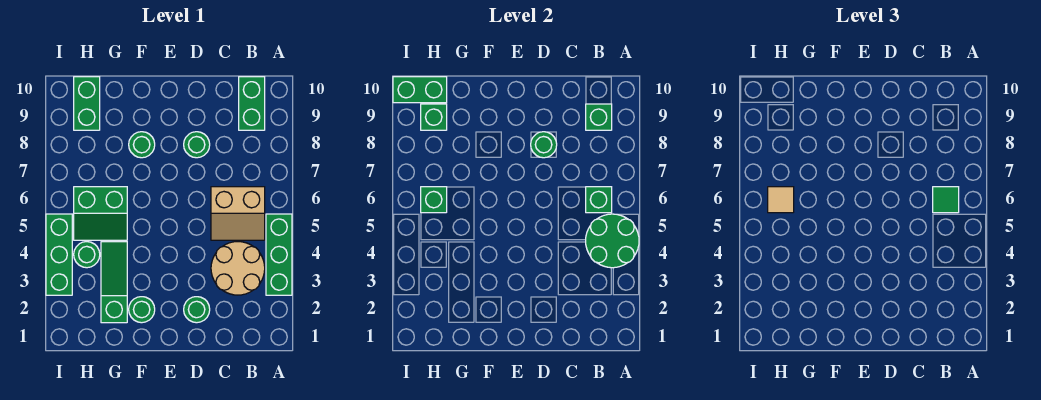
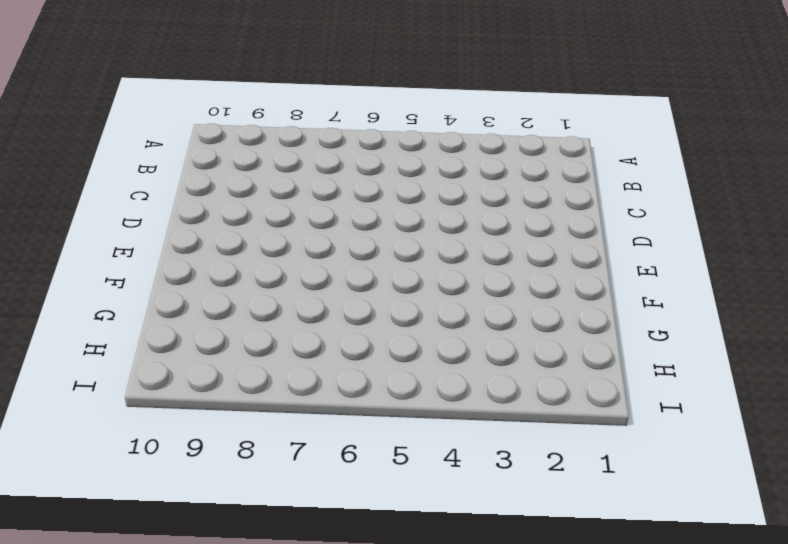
none -> green 1x3 brick [266,214,292,295]
none -> tan 2x2 round brick [211,242,265,295]
none -> tan 2x2 slope [211,187,265,240]

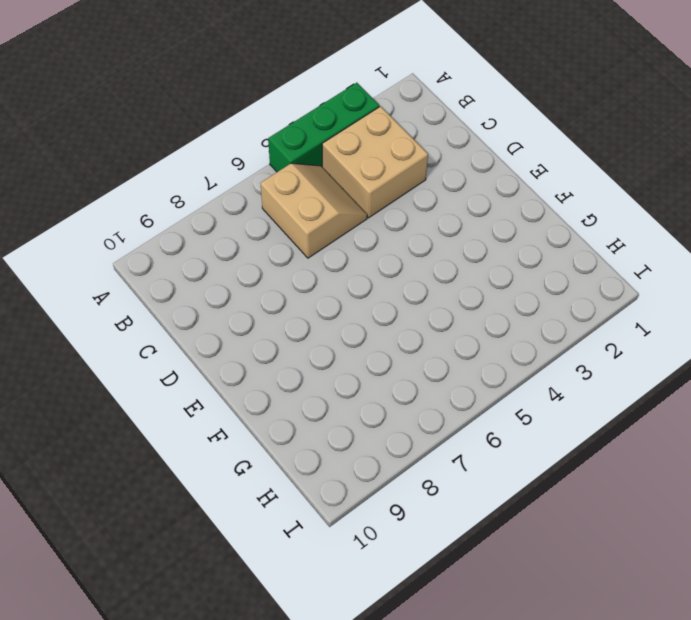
tan 2x2 brick [322,106,428,218] -> tan 2x2 round brick [211,242,265,295]
none -> green 1x2 brick [239,77,265,130]
none -> green 1x1 round brick [184,297,210,323]
none -> green 1x1 round brick [184,132,210,158]

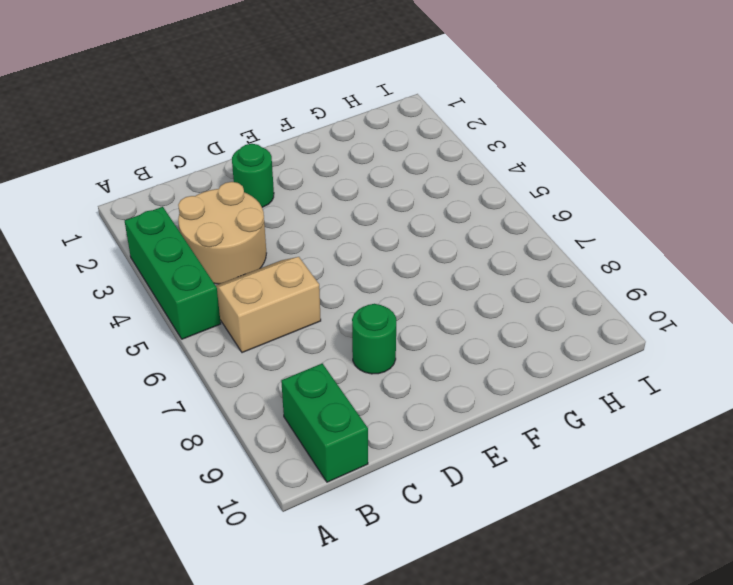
none -> green 1x1 round brick [129,297,155,323]
none -> green 1x1 round brick [129,132,155,158]
none -> green 1x3 slope [101,242,127,323]

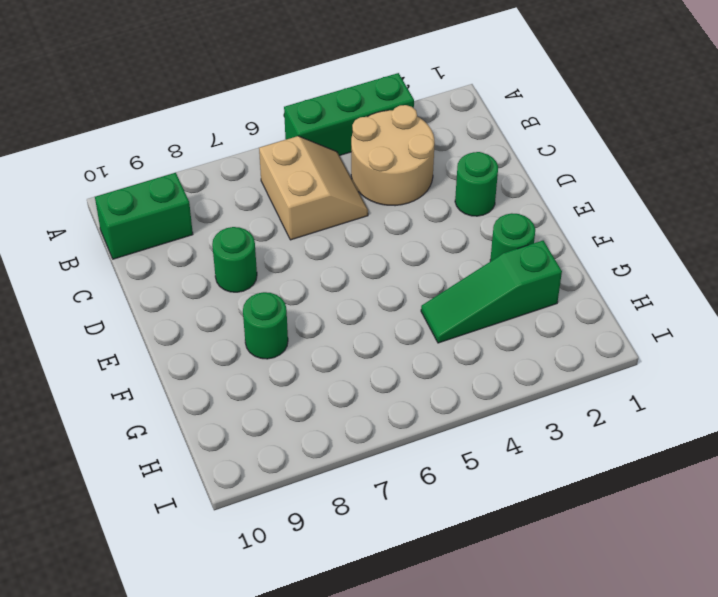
none -> green 2x2 slope [74,187,127,240]
none -> green 1x1 round brick [74,242,100,268]
none -> green 1x2 brick [74,77,100,130]

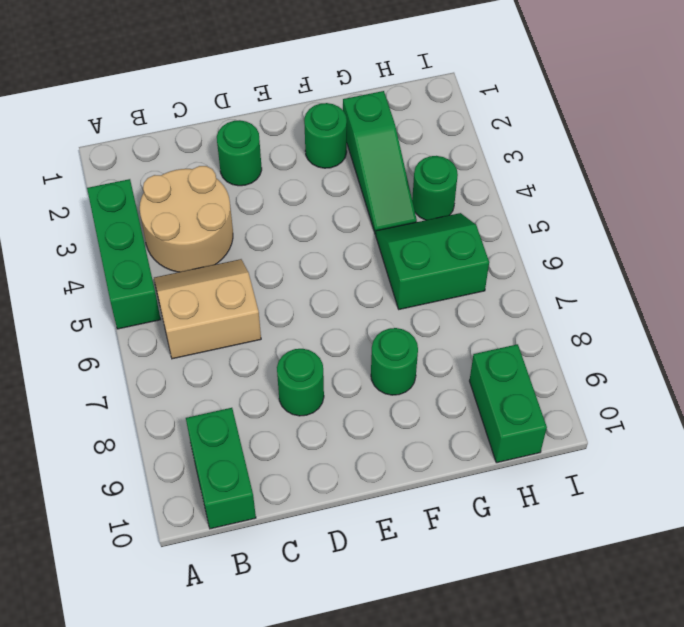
none -> green 1x3 brick [46,214,72,295]
none -> green 2x2 round brick [586,214,639,268]
none -> green 1x1 brick [586,187,612,213]

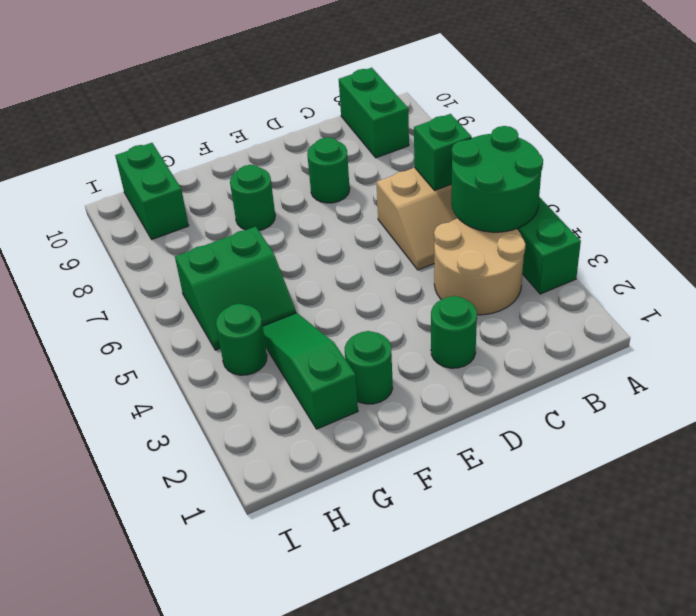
none -> green 1x3 brick [46,214,72,295]
none -> green 1x1 brick [586,104,612,130]
none -> green 1x1 round brick [531,132,557,158]

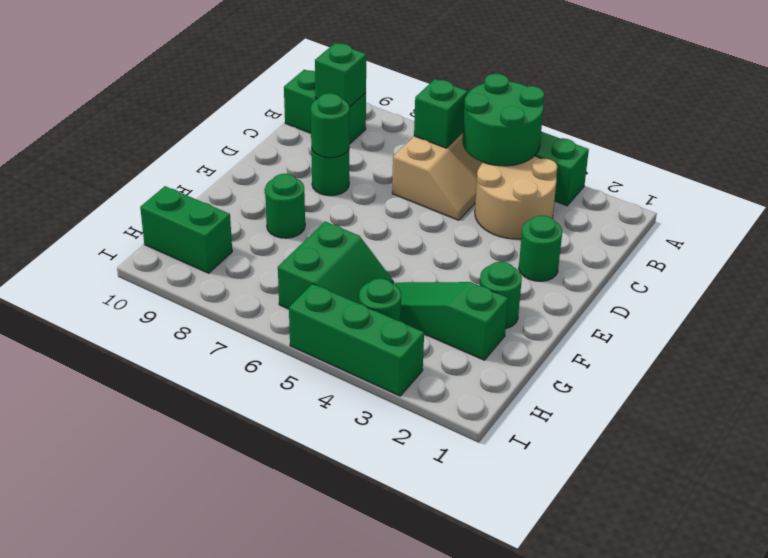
none -> green 1x1 brick [421,187,447,213]
none -> green 1x1 brick [421,104,447,130]
none -> green 1x2 brick [393,77,447,103]

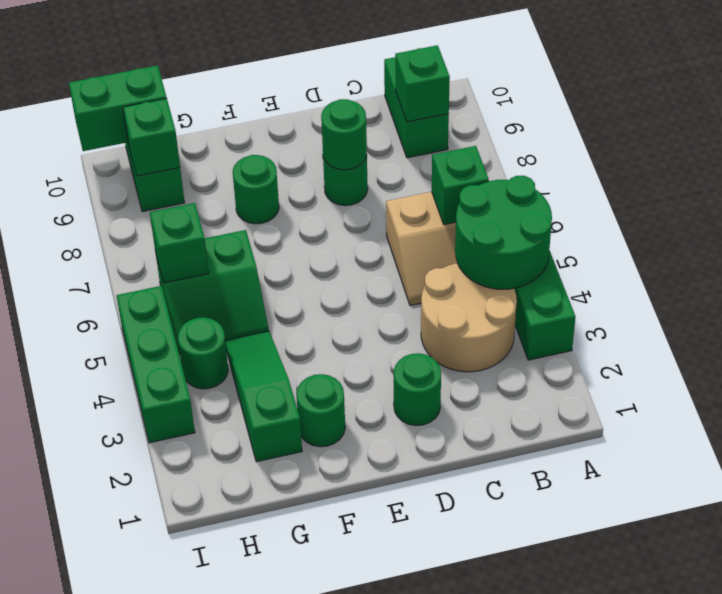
none -> green 1x1 tile [933,187,959,213]
none -> tan 1x1 tile [768,187,794,213]

